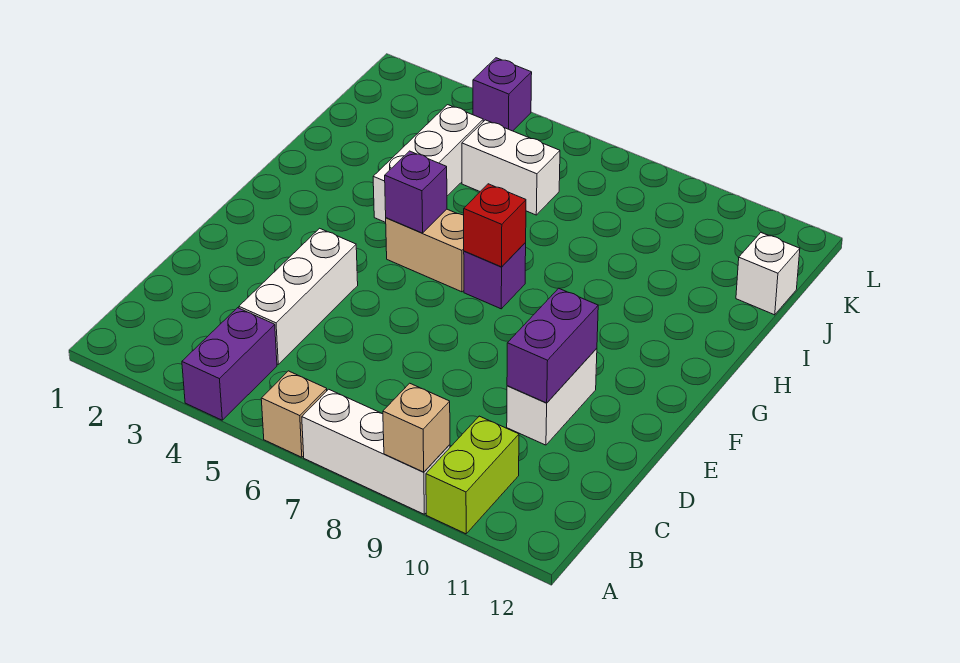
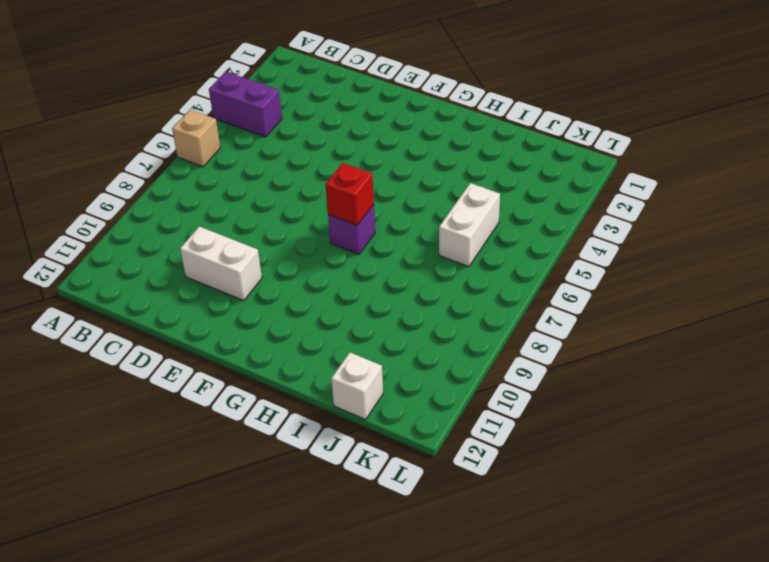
none -> white 1x3 brick [302,389,450,514]
none -> lime 1x2 brick [426,416,519,534]
none -> white 1x3 brick [239,228,358,364]

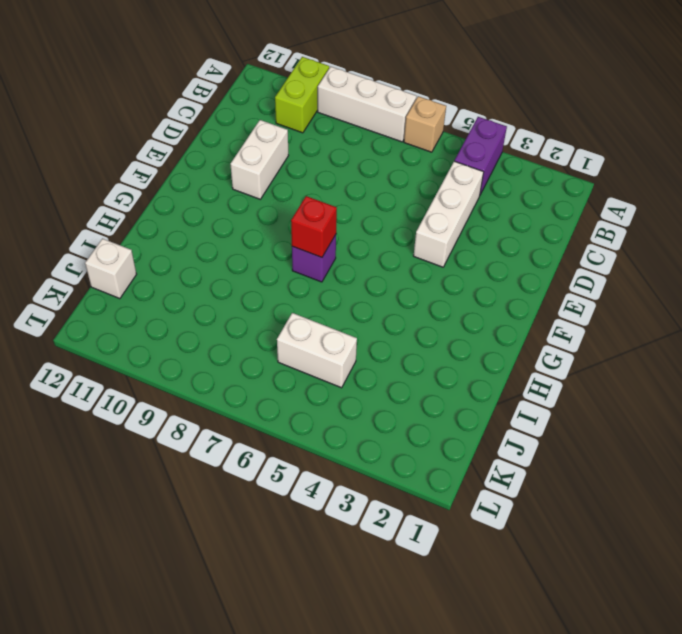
none -> tan 1x2 brick [386,209,464,292]
none -> white 1x3 brick [373,105,483,222]
none -> purple 1x1 brick [473,58,532,131]

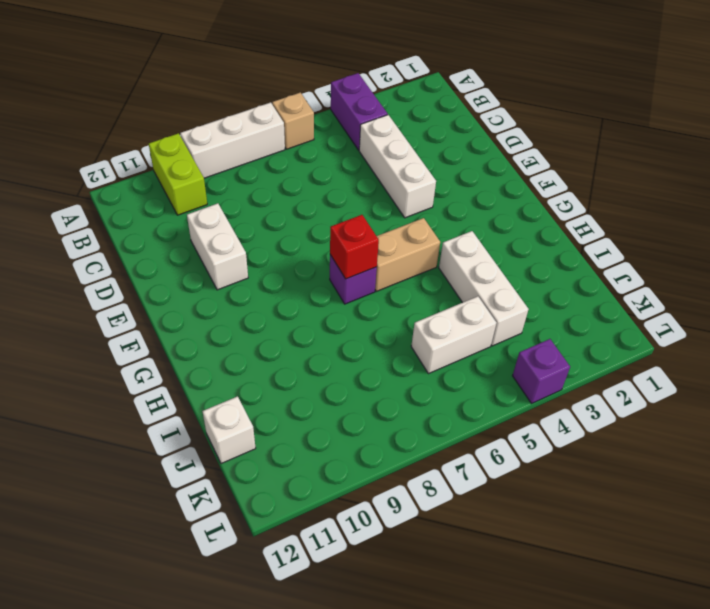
none -> tan 1x1 brick [383,383,450,472]
none -> purple 1x2 brick [507,288,598,403]
none -> purple 1x1 brick [385,151,447,233]

